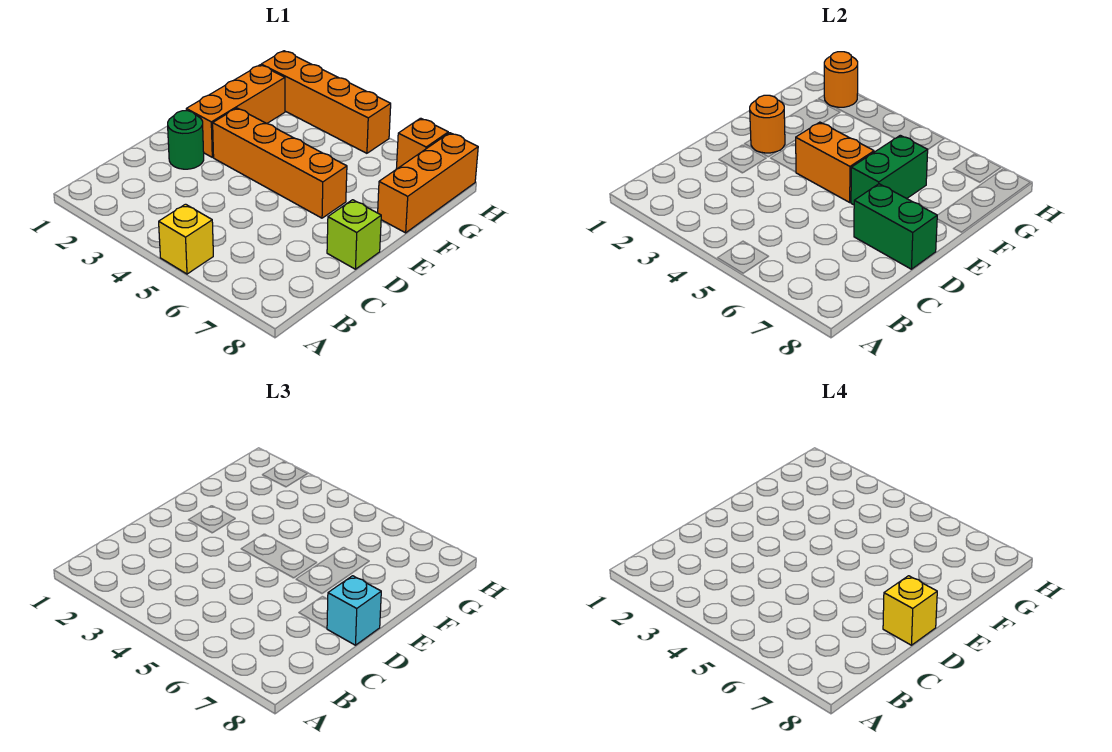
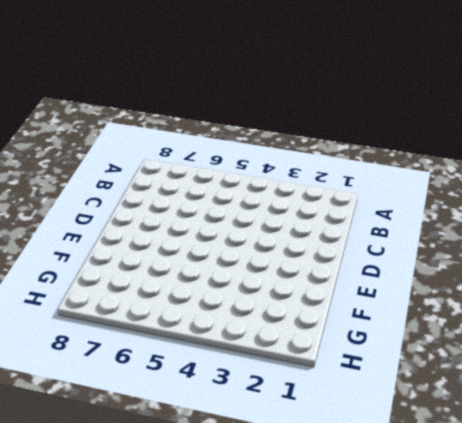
none -> yellow 1x1 brick [159,204,213,274]
none -> green 1x1 round brick [168,111,204,169]
none -> lime 1x1 brick [327,200,381,269]

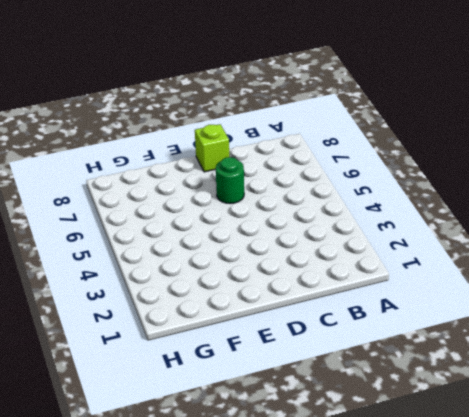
green 1x1 round brick [215,157,244,204] -> green 1x1 round brick moved to [168,111,204,169]
none -> yellow 1x1 brick [159,204,213,274]
none -> orange 1x3 brick [186,65,285,157]
none -> orange 1x4 brick [213,108,347,218]

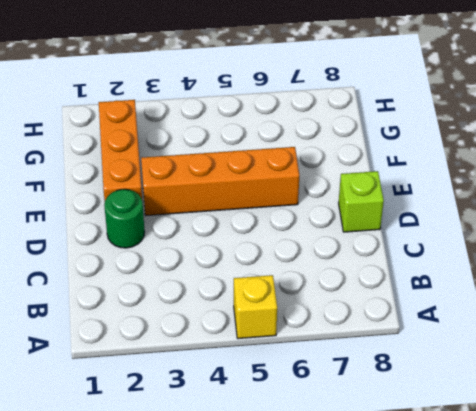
none -> orange 1x3 brick [378,133,478,233]
none -> orange 1x4 brick [261,51,391,153]
none -> orange 1x1 brick [396,118,448,169]

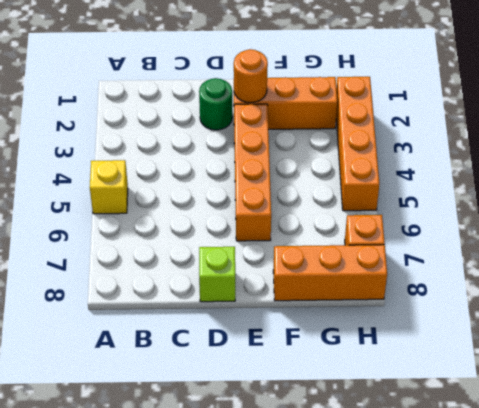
none -> green 1x2 brick [854,184,937,269]
none -> orange 1x2 brick [796,122,874,202]
none -> green 1x2 brick [851,135,928,205]

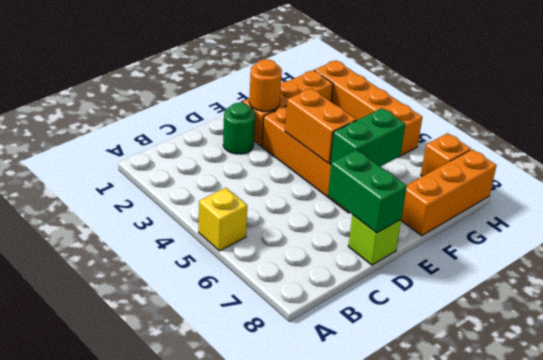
none -> orange 1x1 round brick [824,52,858,107]
none -> cyan 1x1 brick [327,576,381,645]
none -> yellow 1x1 brick [883,576,937,645]

